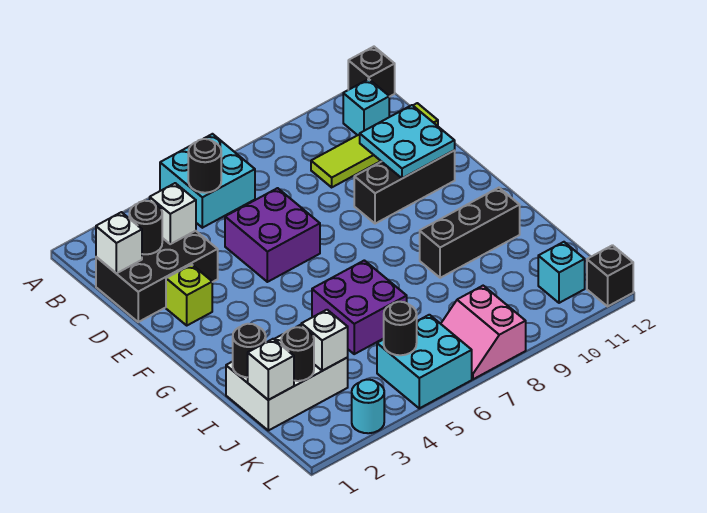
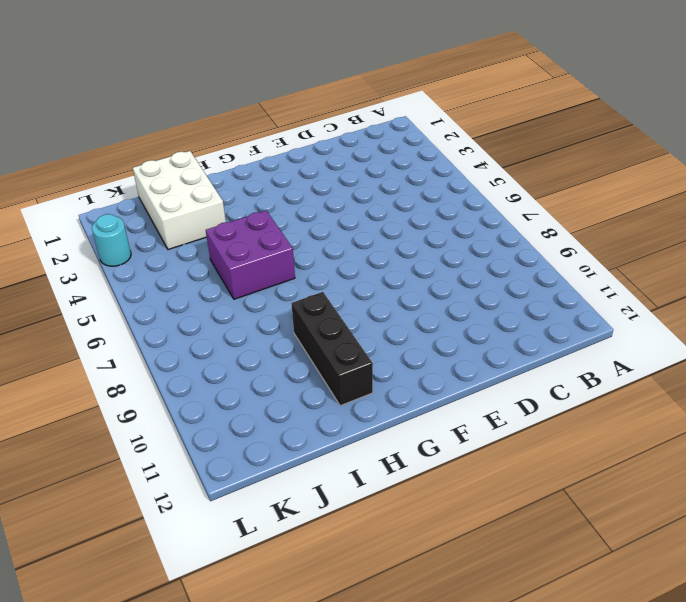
none -> cyan 2x2 brick [160,134,255,228]
none -> black 1x1 brick [348,47,395,97]
none -> cyan 1x1 brick [343,79,389,135]

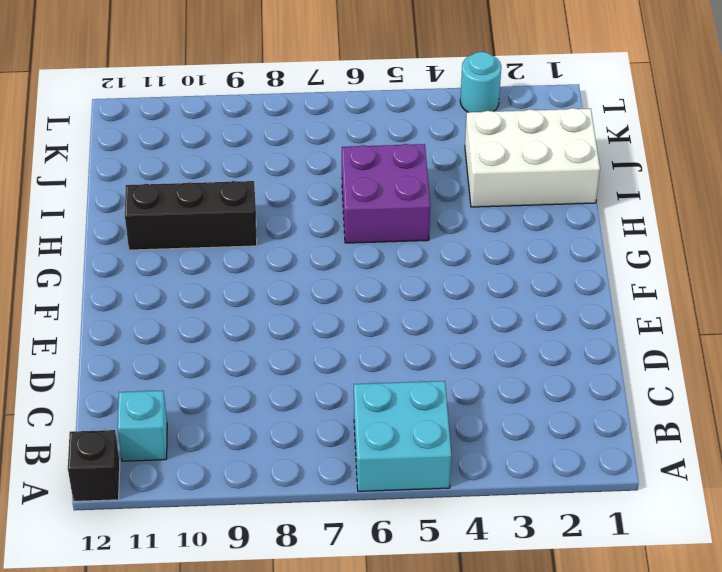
none -> black 2x3 brick [96,231,218,322]
none -> lime 1x4 tile [311,103,438,187]
none -> purple 2x2 brick [225,188,320,282]

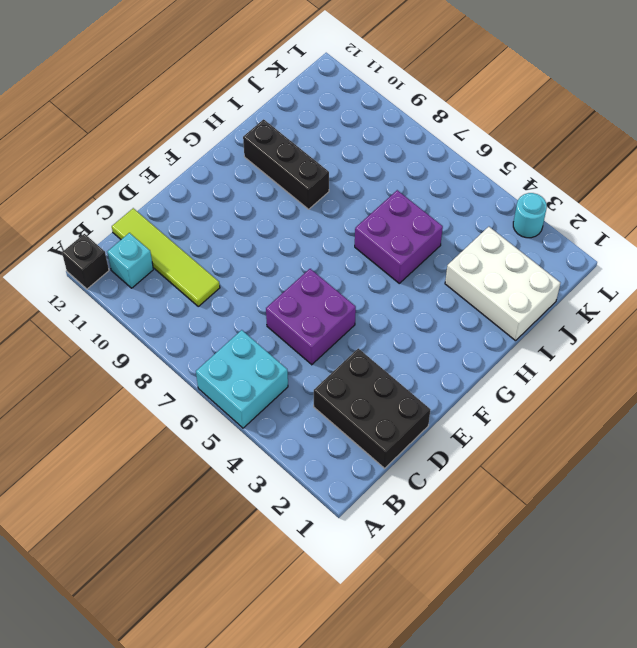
none -> lime 1x1 brick [166,264,212,325]
none -> black 1x3 brick [354,151,455,224]
none -> cyan 2x2 brick [377,315,472,408]

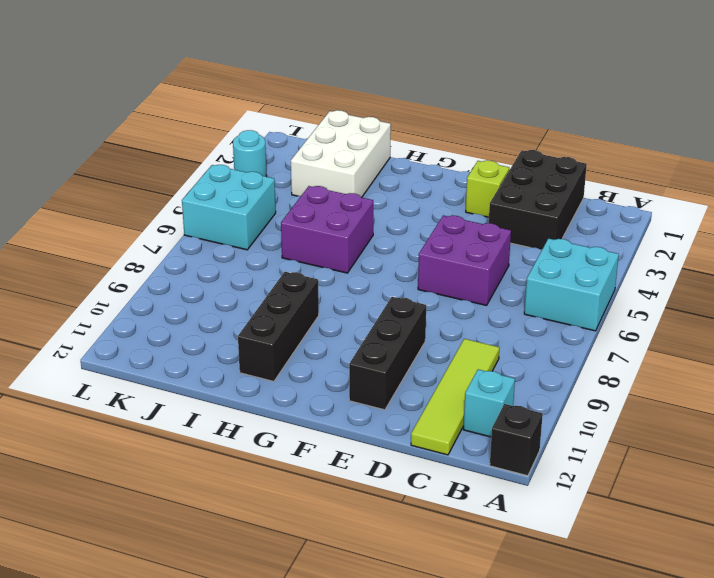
none -> pink 2x2 slope [441,286,526,379]
none -> cyan 1x1 brick [538,242,585,303]
none -> black 1x1 brick [587,245,633,306]

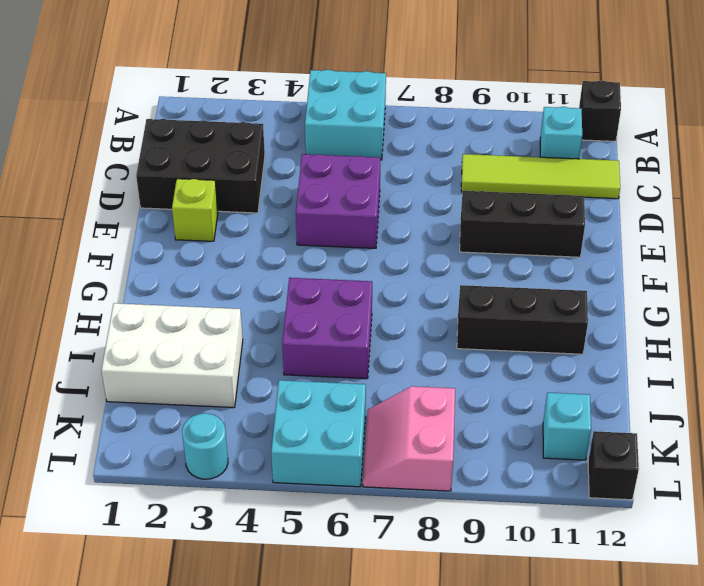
none -> black 1x1 round brick [188,139,221,193]
none -> white 1x1 brick [96,212,142,273]
none -> black 1x1 round brick [129,201,162,254]

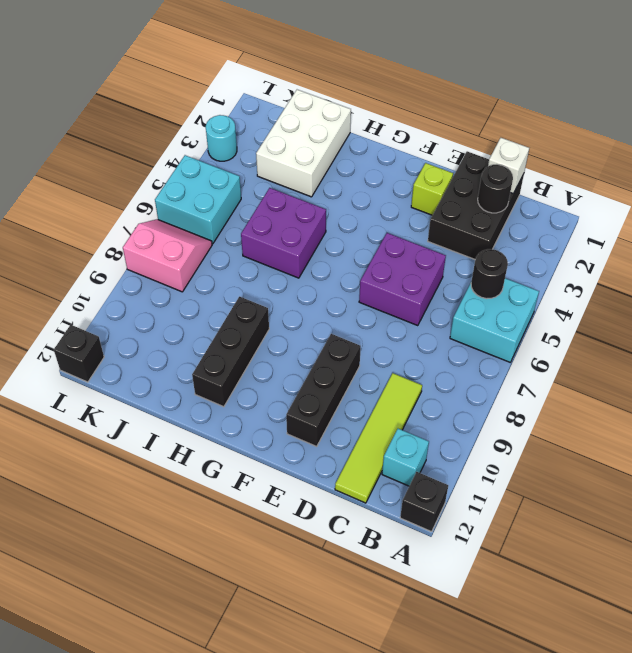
none -> cyan 1x1 brick [538,242,585,303]
none -> white 1x1 brick [150,183,196,244]
none -> cyan 2x2 plate [360,105,455,178]

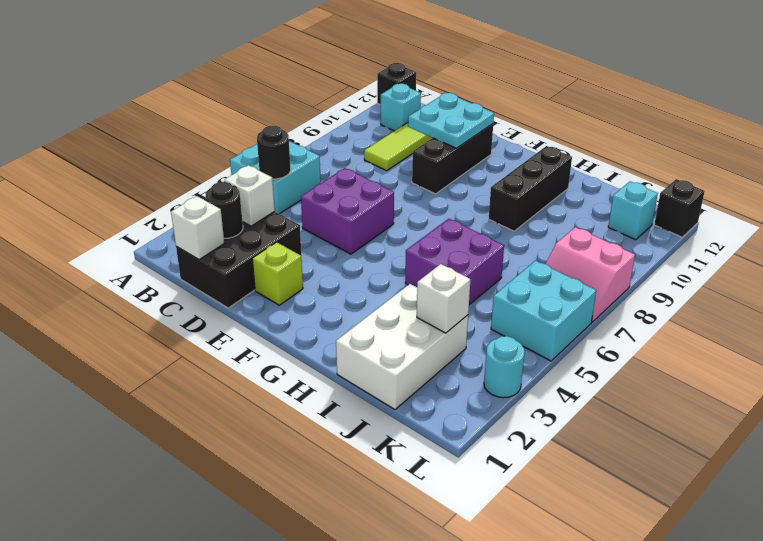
none -> black 1x1 round brick [233,324,266,377]
none -> white 1x1 brick [248,339,294,400]
none -> black 1x1 round brick [281,327,314,381]

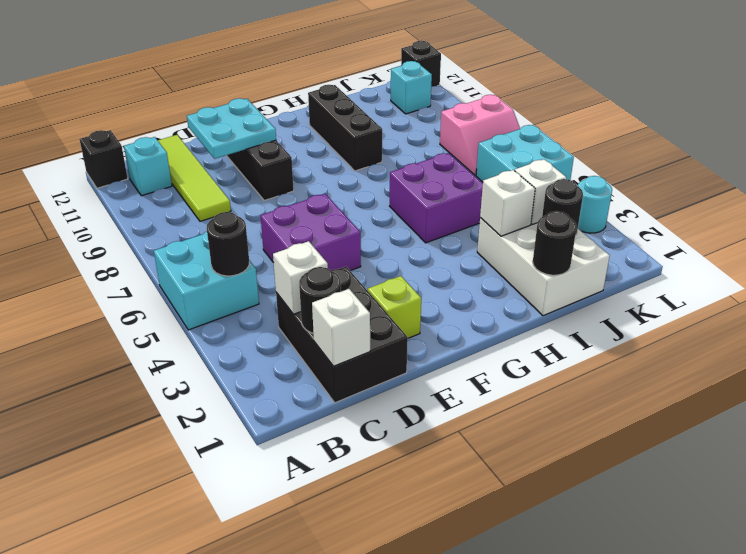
white 1x1 brick [480,170,535,236] -> white 1x1 brick moved to [248,339,294,400]
none -> black 1x1 round brick [384,302,417,355]

